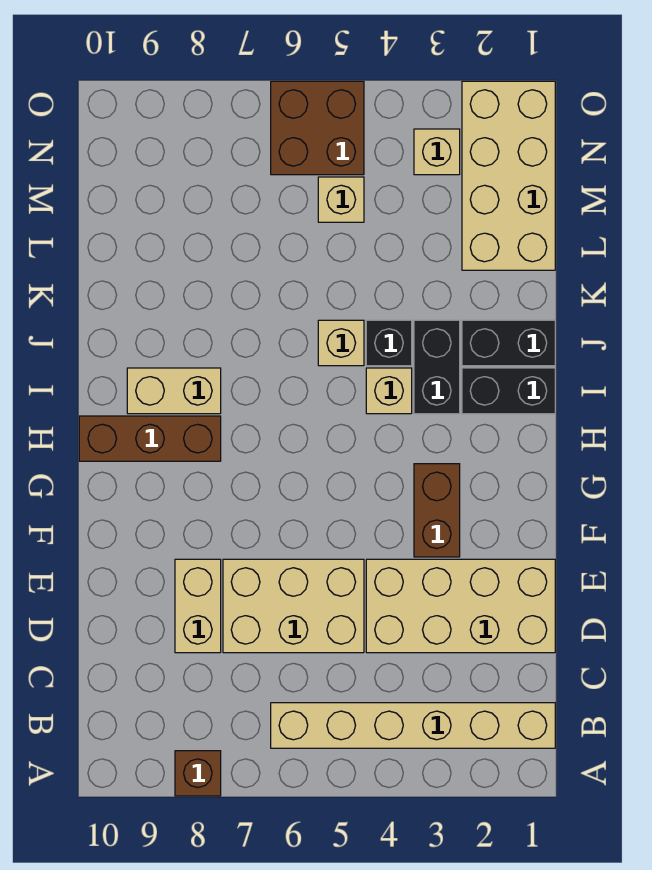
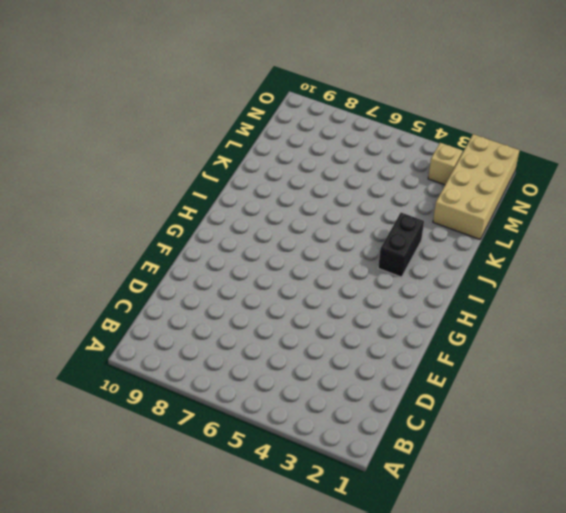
none -> brown 1x1 brick [175,751,221,796]
none -> tan 1x6 brick [271,703,555,748]
none -> tan 2x4 brick [366,559,555,653]

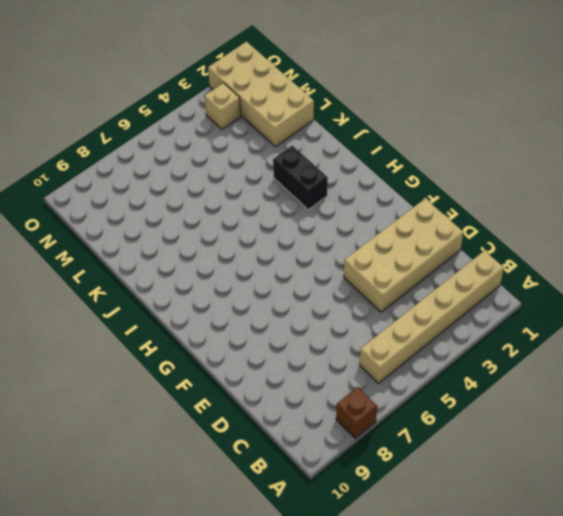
none -> tan 2x3 brick [223,559,364,653]
none -> tan 1x2 brick [175,559,221,653]
none -> brown 1x2 brick [414,464,460,557]

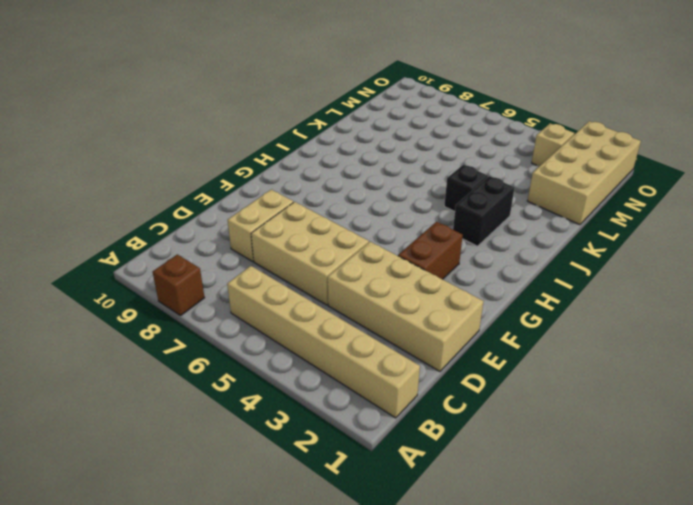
none -> brown 1x3 brick [79,416,221,461]
none -> black 1x2 brick [462,368,555,414]
none -> tan 1x1 brick [366,368,412,414]

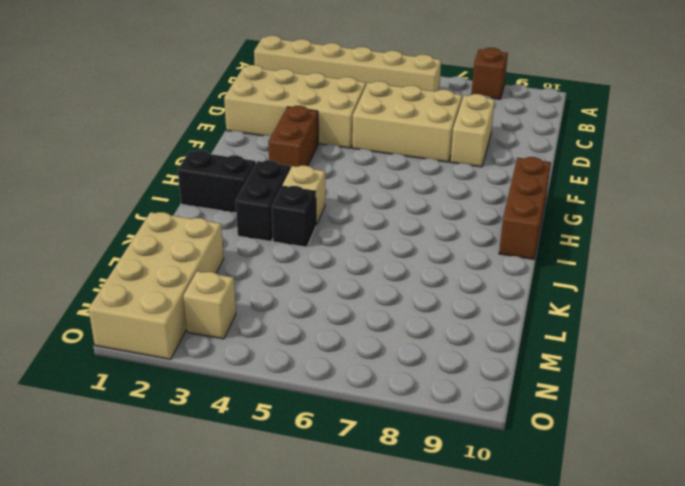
brown 1x3 brick [499,157,551,259] -> brown 1x3 brick turned to [79,416,221,461]
none -> tan 1x2 brick [127,368,221,414]
none -> black 1x2 brick [462,320,555,366]
none -> tan 1x1 brick [318,320,364,366]

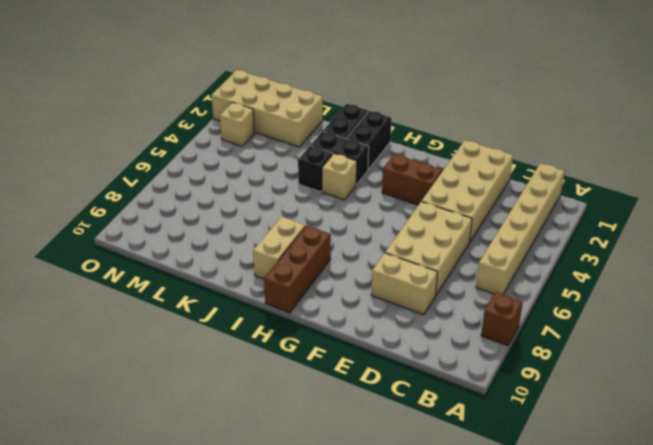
none -> tan 1x1 brick [318,320,364,366]
none -> tan 1x1 brick [318,177,364,222]
none -> brown 2x2 brick [271,81,364,175]

